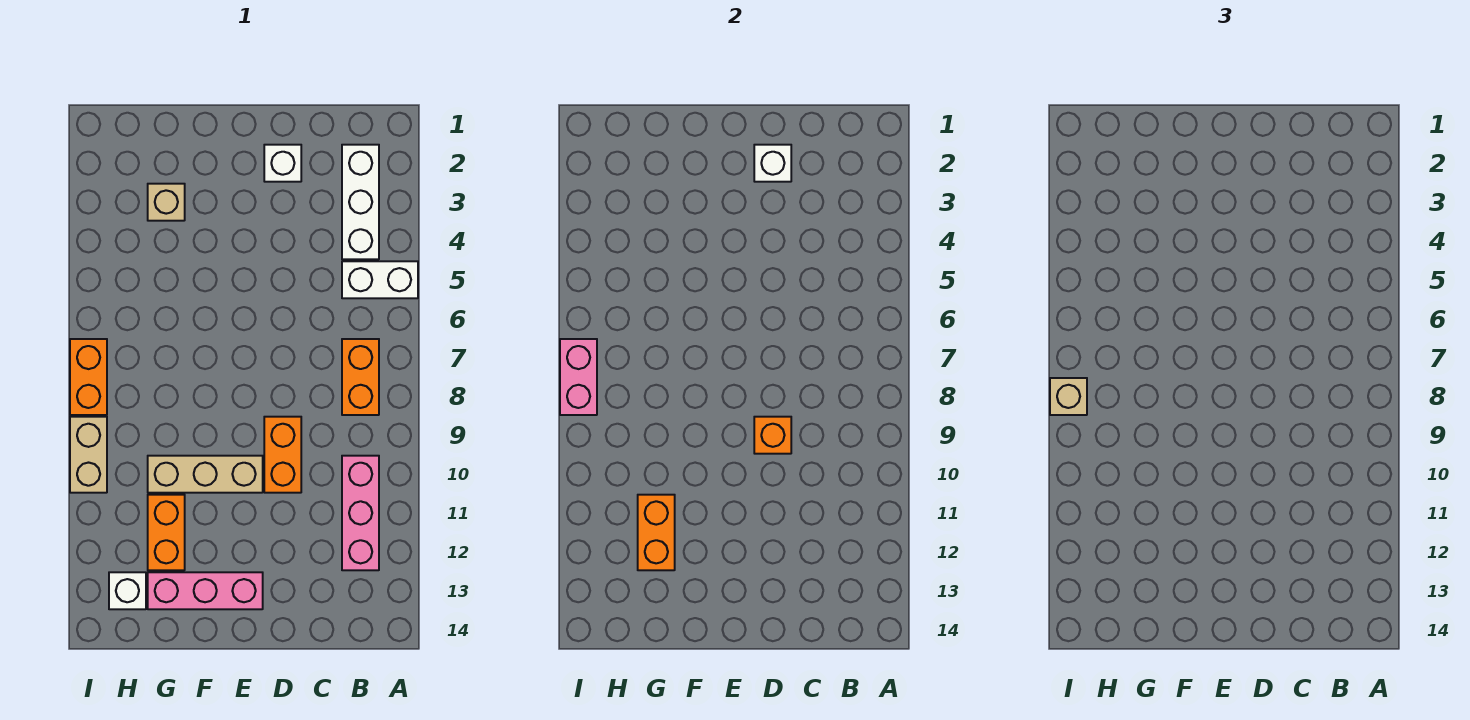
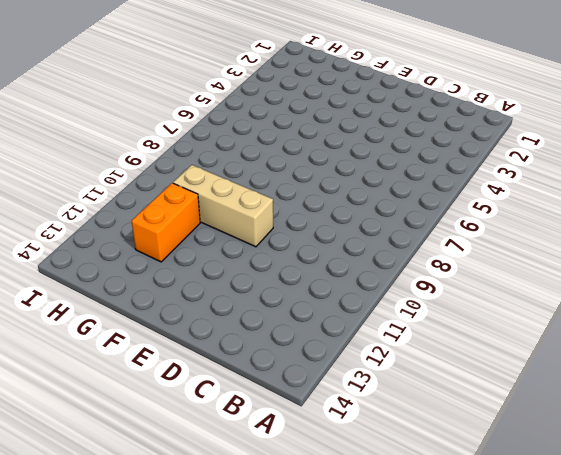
none -> white 1x2 brick [342,261,418,298]
none -> white 1x3 brick [342,145,379,259]
none -> orange 1x2 brick [342,339,379,415]

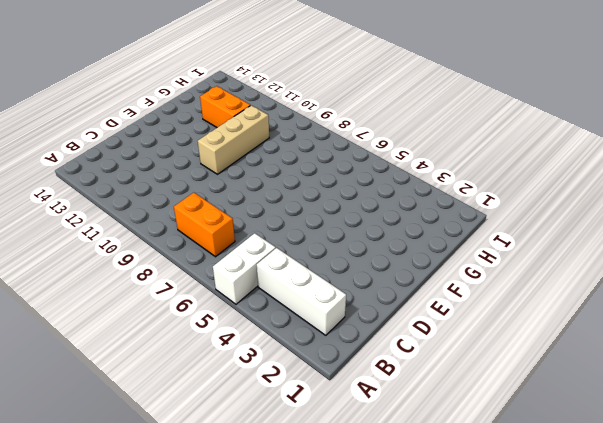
none -> pink 1x3 brick [342,456,379,570]
none -> white 1x1 brick [264,145,301,182]
none -> orange 1x2 brick [264,417,301,493]

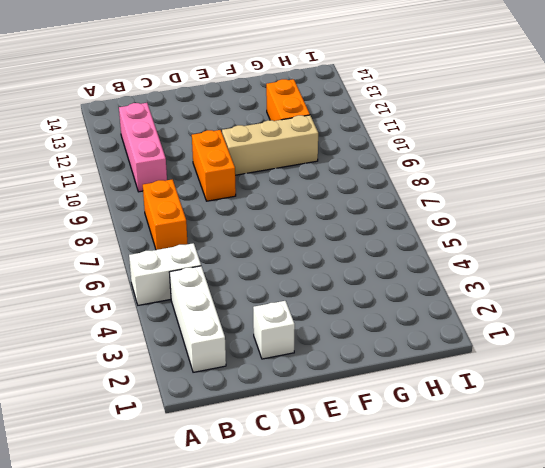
none -> pink 1x3 brick [148,572,263,609]
none -> tan 1x1 brick [148,184,185,221]
none -> white 1x1 brick [109,572,146,609]

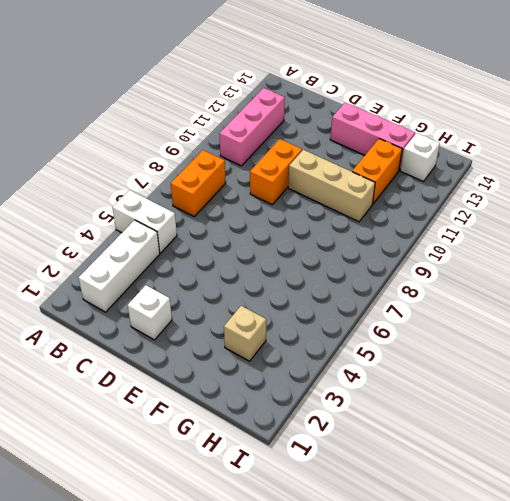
none -> orange 1x2 brick [70,339,107,415]
none -> tan 1x2 brick [70,417,107,493]
none -> white 1x1 brick [754,145,791,182]

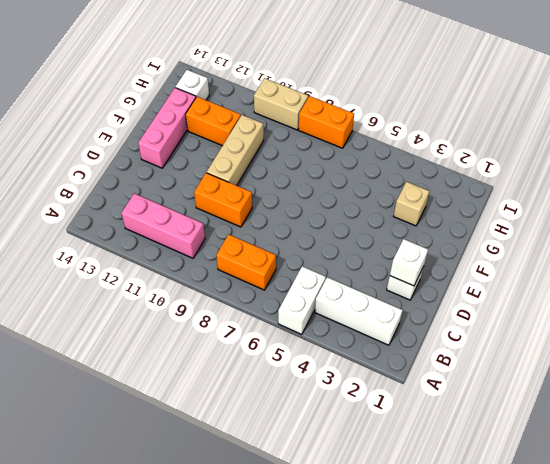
none -> orange 1x1 brick [754,417,791,454]
none -> orange 1x2 brick [638,495,675,570]
none -> pink 1x2 brick [560,339,597,415]

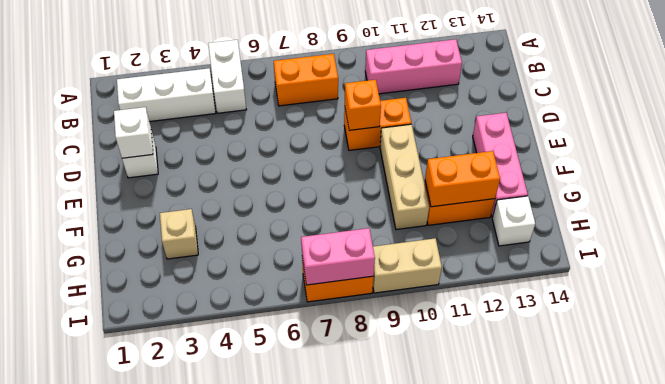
none -> tan 1x1 brick [1050,378,1087,415]

